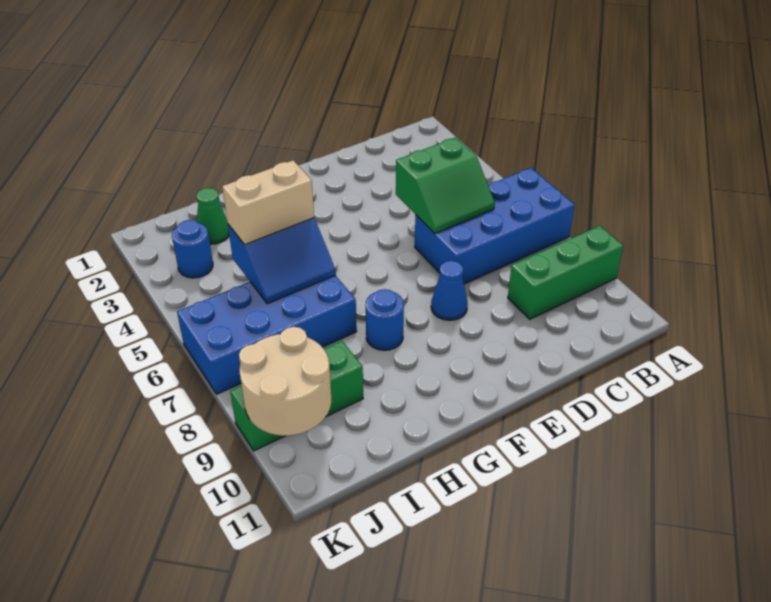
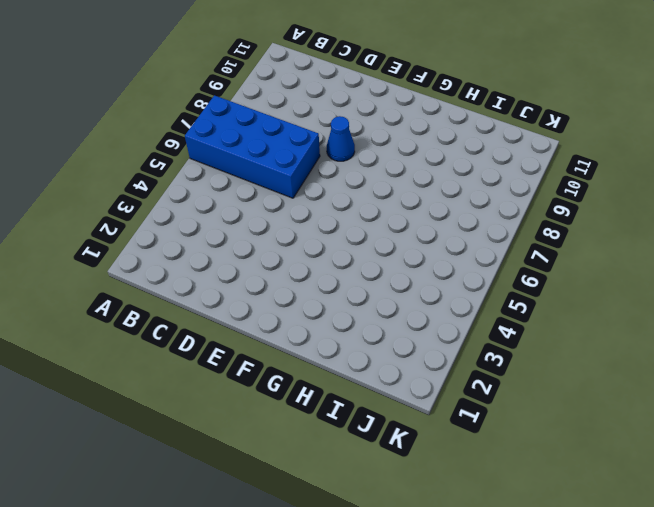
none -> green 1x3 brick [508,226,623,319]
none -> blue 1x1 round brick [366,289,404,350]
none -> blue 2x4 brick [177,275,357,394]

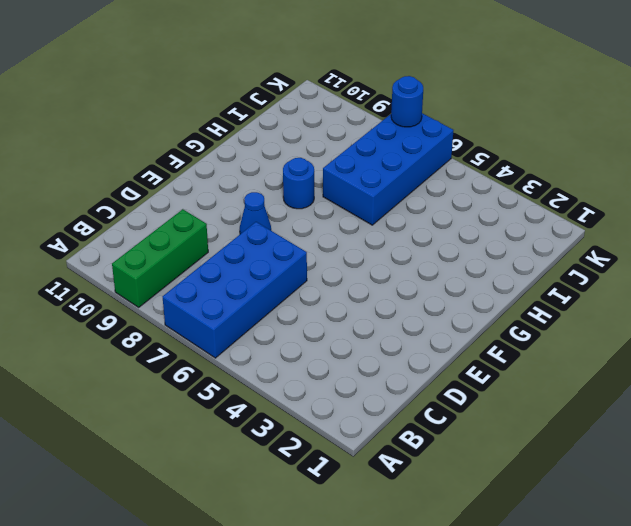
blue 1x1 round brick [391,76,423,127] -> blue 1x1 round brick moved to [172,220,213,278]
none -> green 1x1 cone [197,188,229,244]
none -> green 1x3 brick [230,341,363,451]
none -> green 2x2 slope [396,137,495,234]

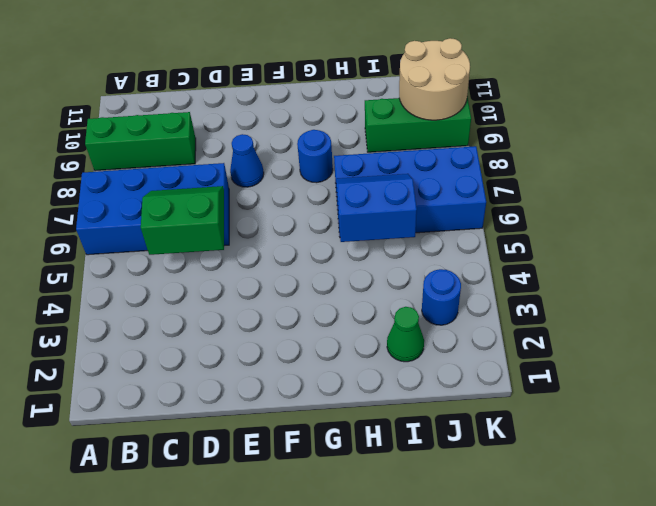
none -> tan 1x2 brick [222,160,314,245]

